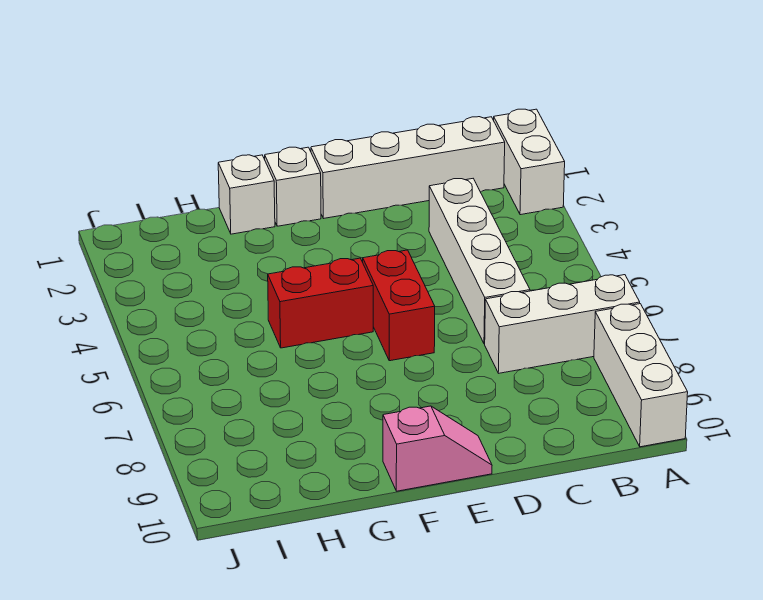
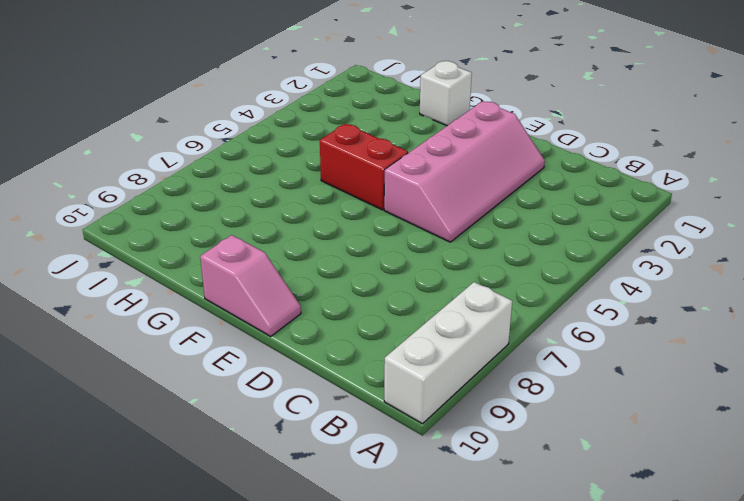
pink 2x4 slope [384,101,545,242] -> red 1x2 brick [363,250,435,361]
none -> white 1x2 brick [494,109,565,215]
none -> white 1x3 brick [485,275,640,373]

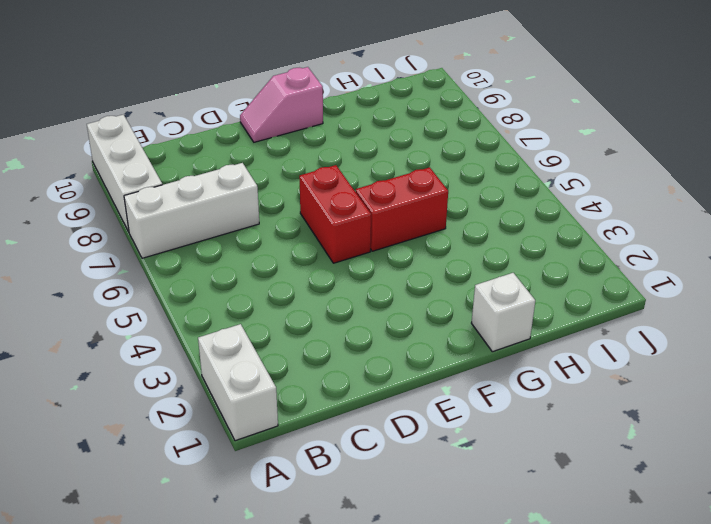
none -> white 1x4 brick [311,117,505,219]
none -> white 1x4 brick [429,179,530,344]

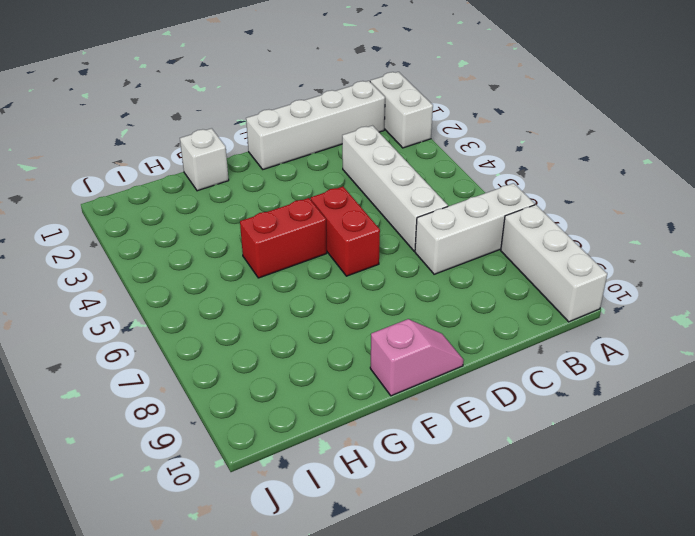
none -> white 1x1 brick [265,147,321,226]

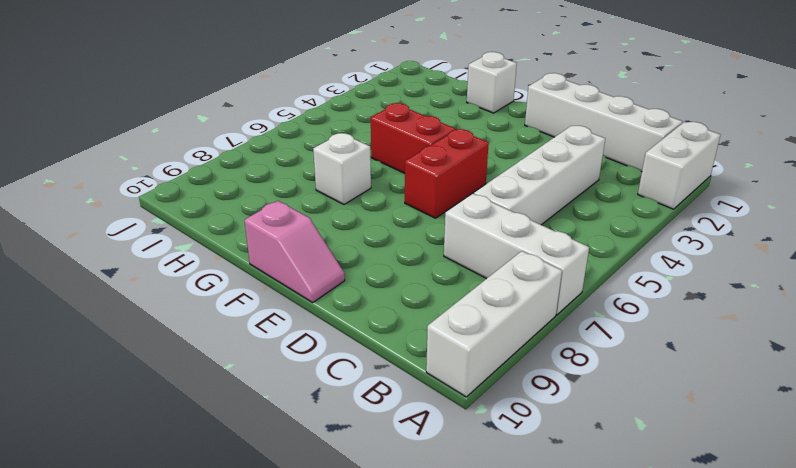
white 1x1 brick [313,133,371,204] -> white 1x1 brick moved to [265,147,321,226]

